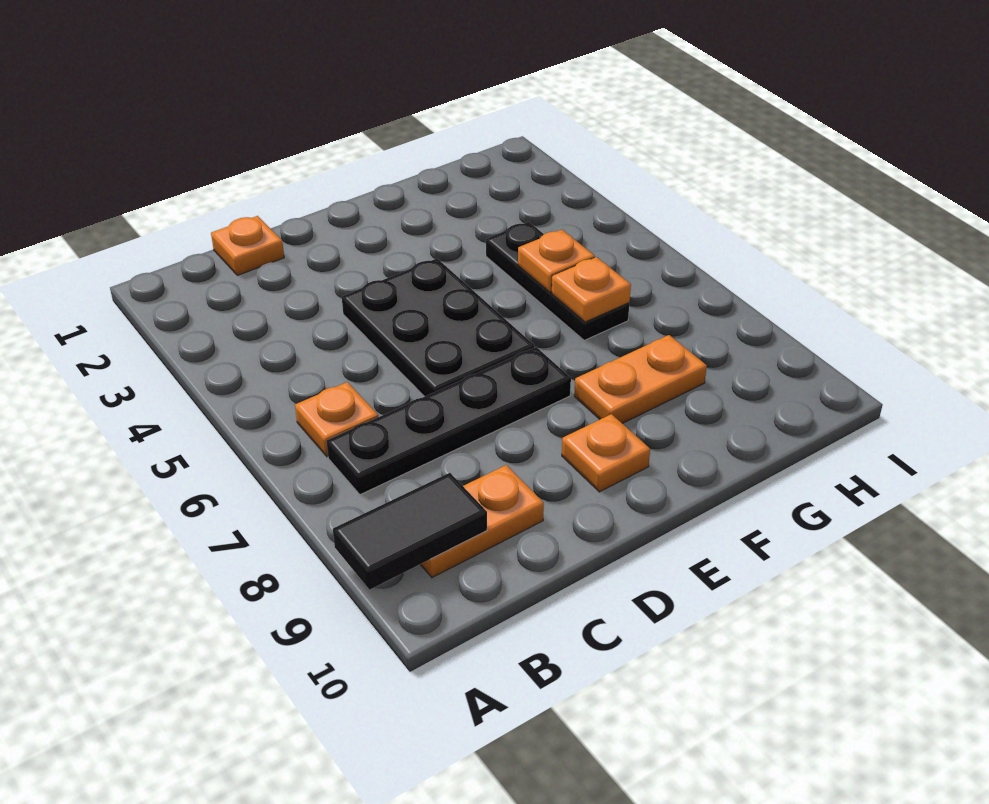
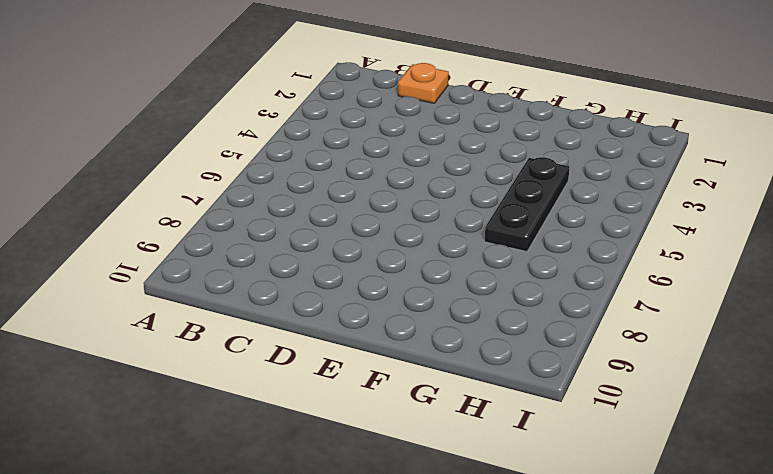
none -> orange 1x1 plate [295,382,378,457]
none -> black 1x4 plate [327,347,571,495]

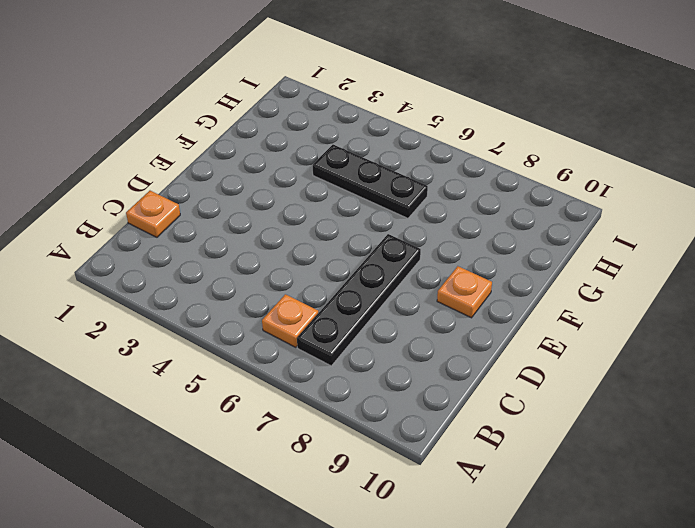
none -> orange 1x2 plate [420,465,544,578]
none -> black 2x3 plate [342,259,534,397]

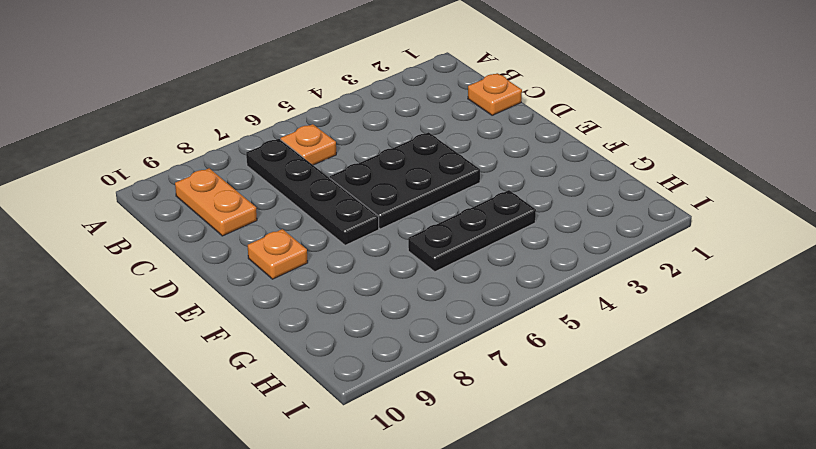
none -> orange 1x2 plate [574,335,707,424]
none -> black 1x2 tile [333,473,487,590]

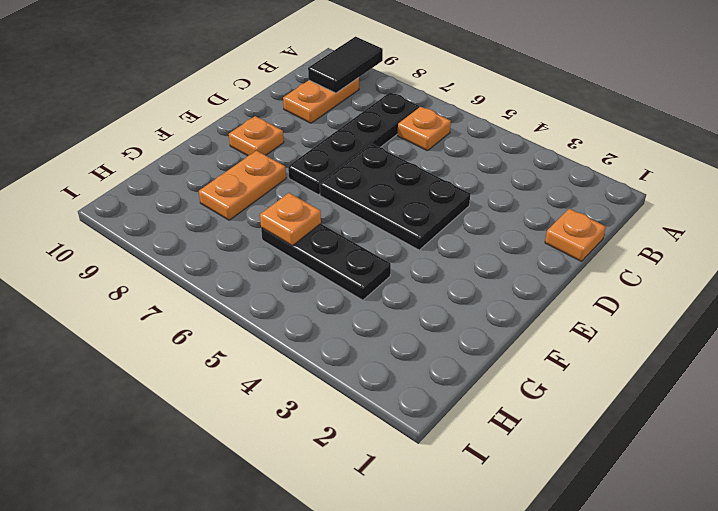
none -> orange 1x1 plate [518,230,595,292]

